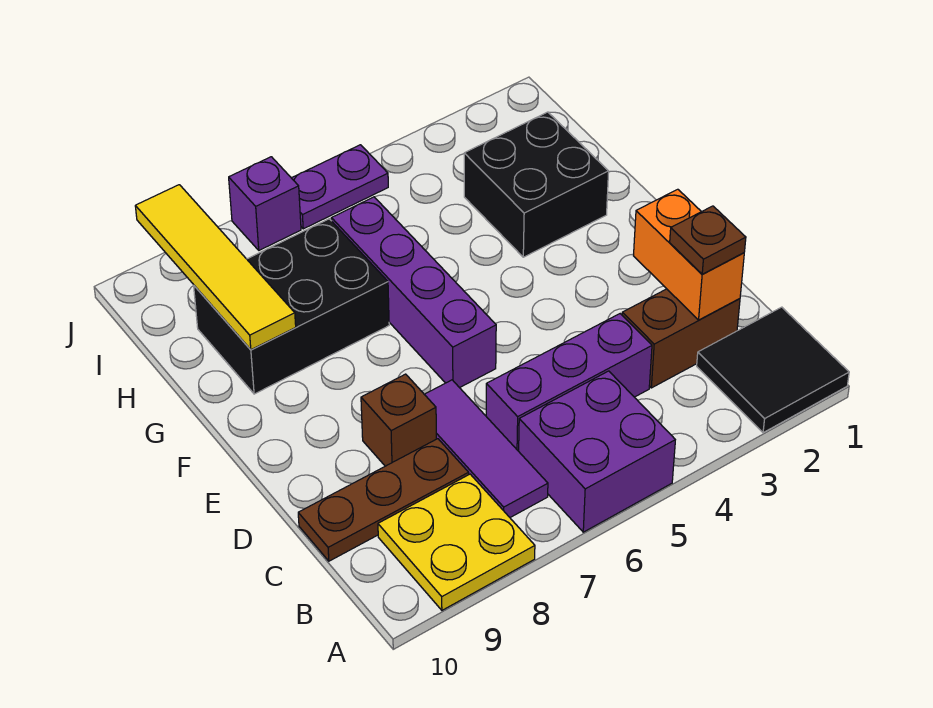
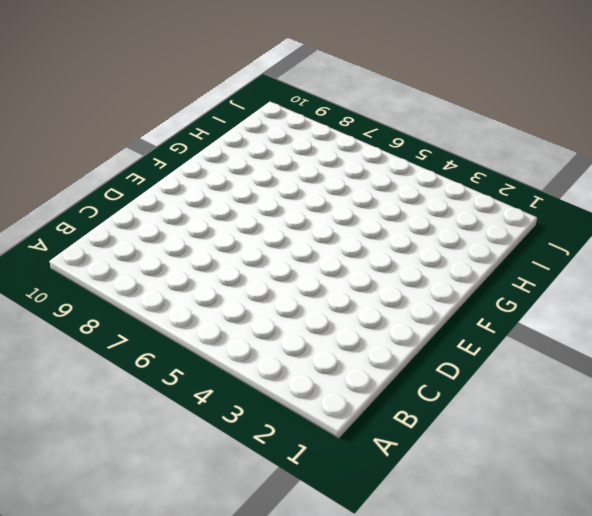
none -> black 2x2 tile [697,307,849,433]
none -> purple 2x2 brick [519,371,675,532]
none -> yellow 2x2 plate [378,474,535,610]

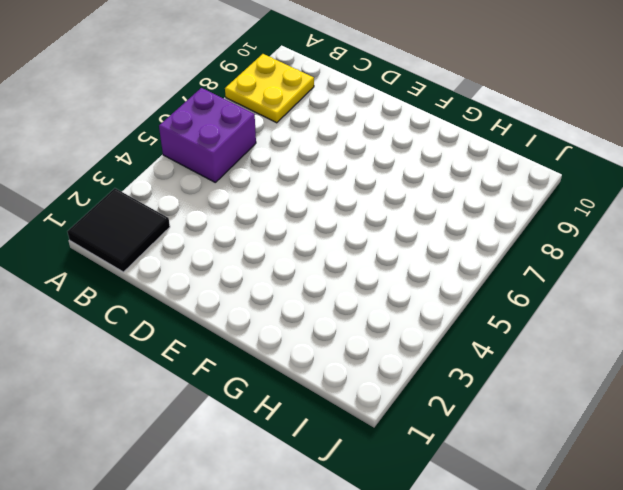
none -> purple 1x3 tile [424,380,548,517]
none -> brown 1x2 brick [622,289,740,388]
none -> purple 1x3 brick [486,314,652,451]

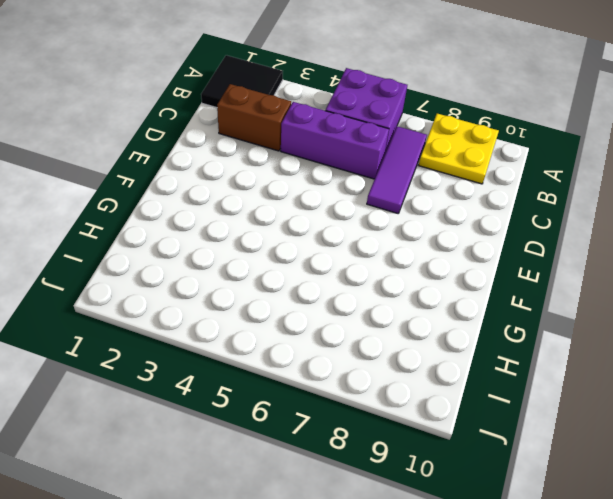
none -> brown 1x3 plate [298,439,469,561]
none -> brown 1x1 brick [361,374,436,466]
none -> purple 1x4 brick [332,197,496,388]

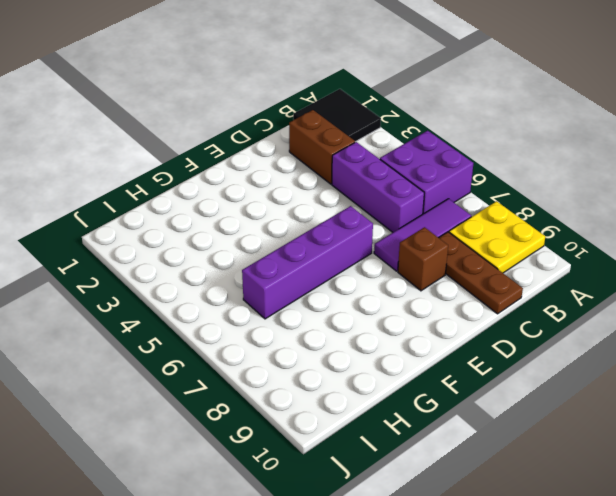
none -> black 2x2 brick [464,112,609,257]
none -> black 2x3 brick [194,219,389,394]
none -> purple 1x2 plate [292,145,388,229]

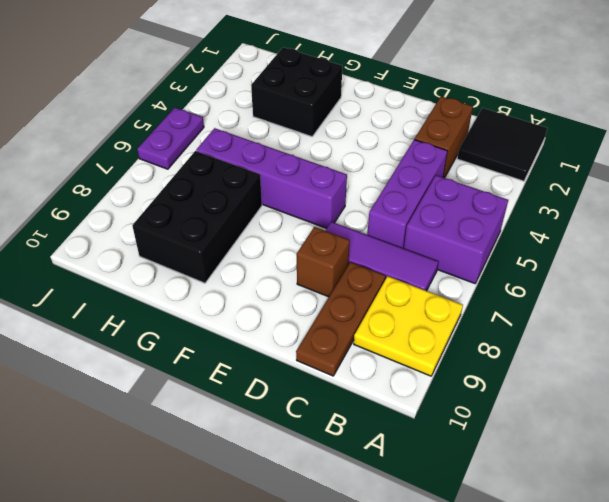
none -> purple 1x1 brick [229,157,301,250]
none -> orange 1x2 brick [633,189,744,320]
none -> yellow 1x4 tile [135,185,296,350]

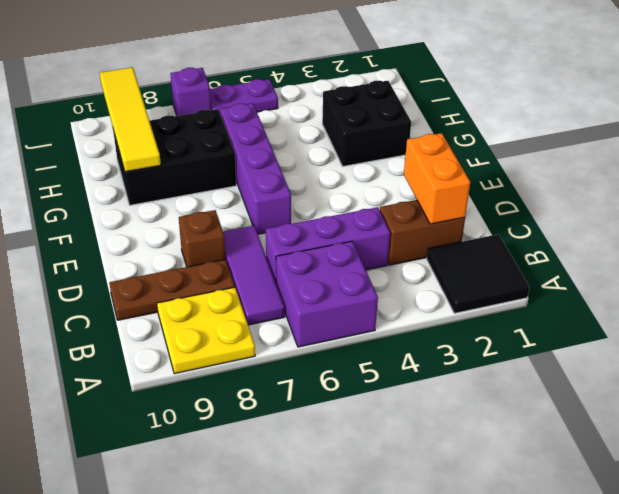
none -> brown 1x1 plate [670,206,746,274]

